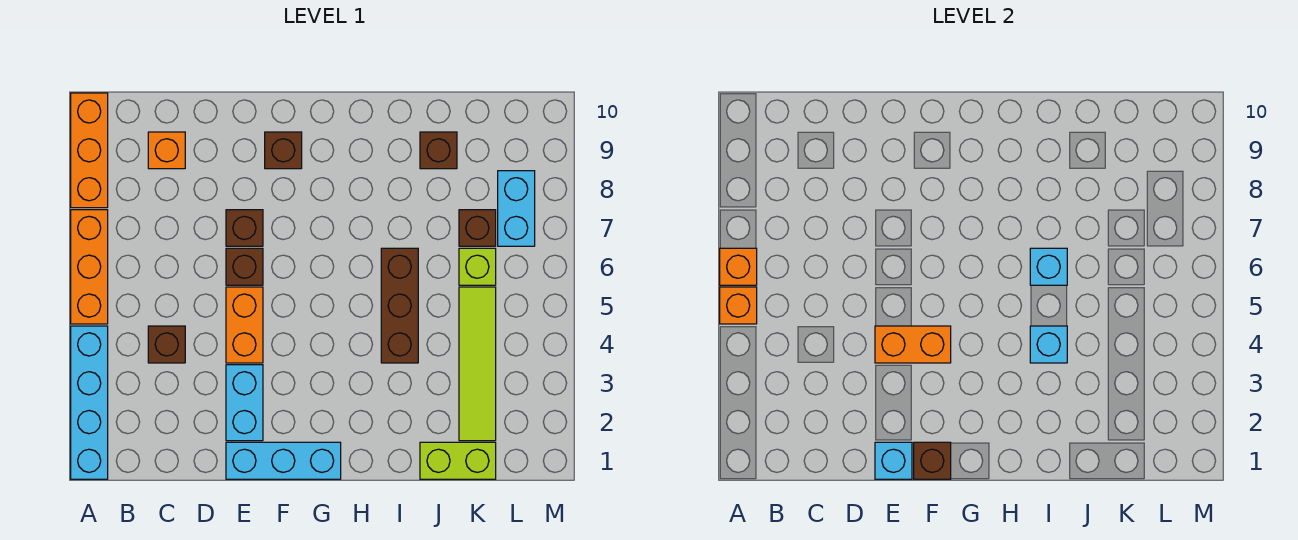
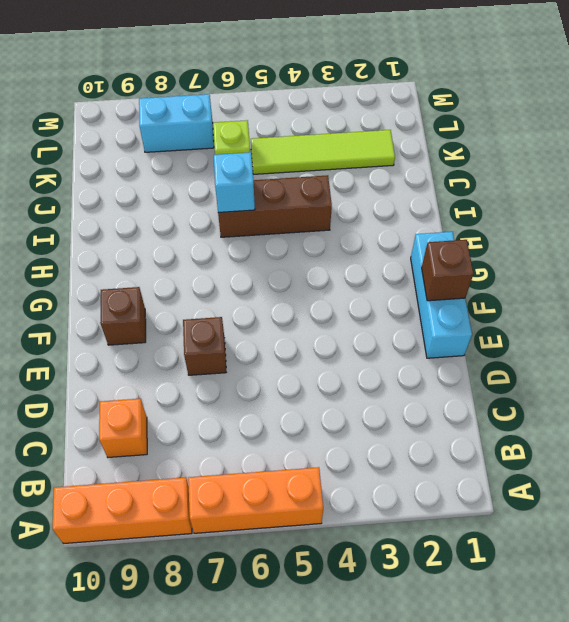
none -> cyan 1x4 brick [71,326,108,479]
none -> brown 1x1 brick [148,326,185,363]
none -> cyan 1x2 brick [226,365,263,441]

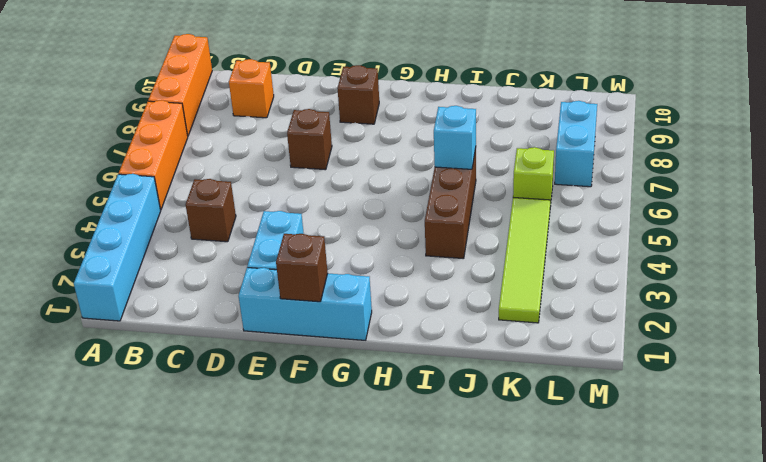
none -> orange 1x2 brick [226,287,263,363]
none -> brown 1x1 brick [226,248,263,285]
none -> lime 1x2 brick [420,442,496,479]

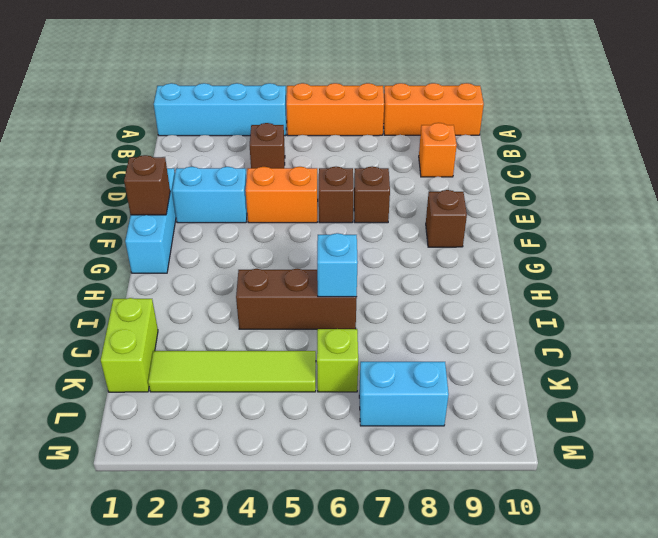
none -> brown 1x1 brick [420,132,457,169]
none -> brown 1x1 brick [459,210,496,246]
none -> orange 1x1 brick [720,287,757,324]

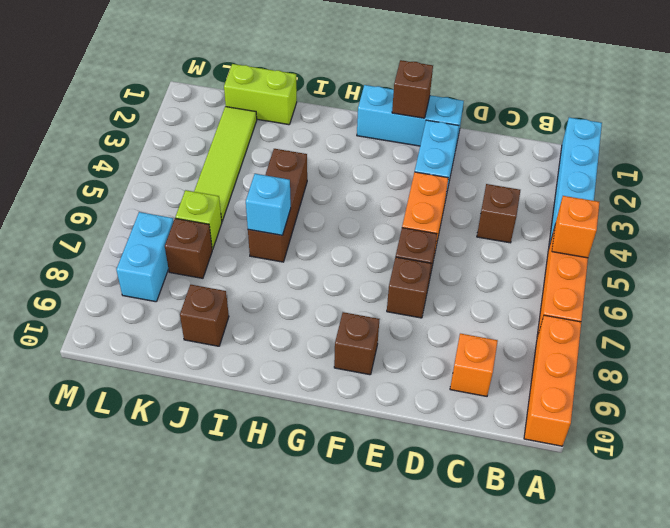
none -> orange 1x1 brick [720,248,757,285]
none -> cyan 1x1 brick [875,442,912,479]
none -> orange 1x2 brick [875,326,951,363]

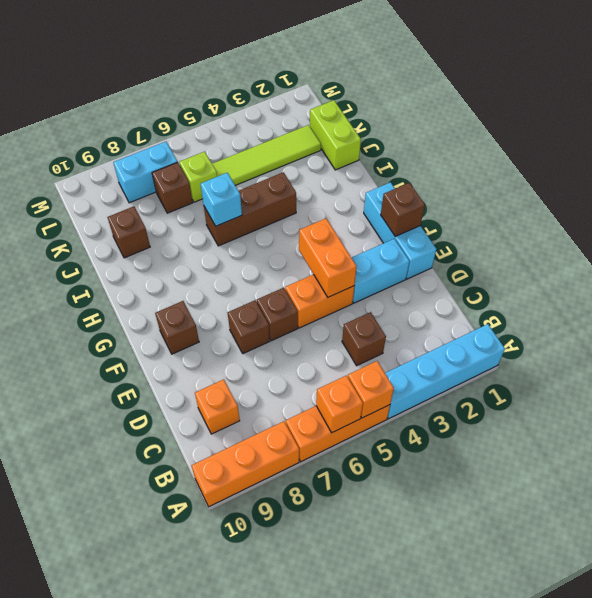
none -> cyan 1x1 brick [875,442,912,479]
none -> cyan 1x1 brick [1030,326,1067,363]

